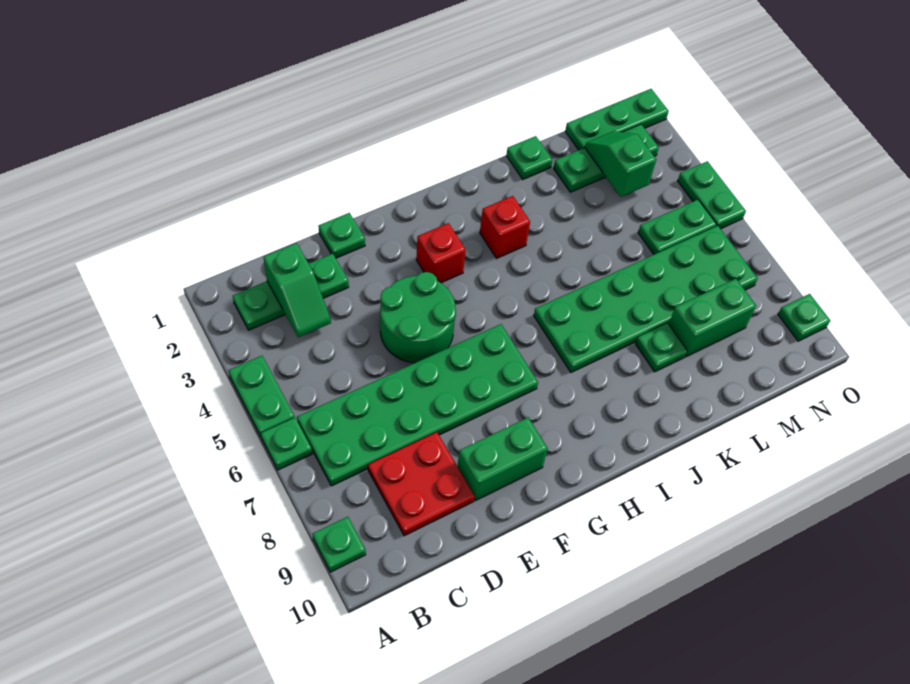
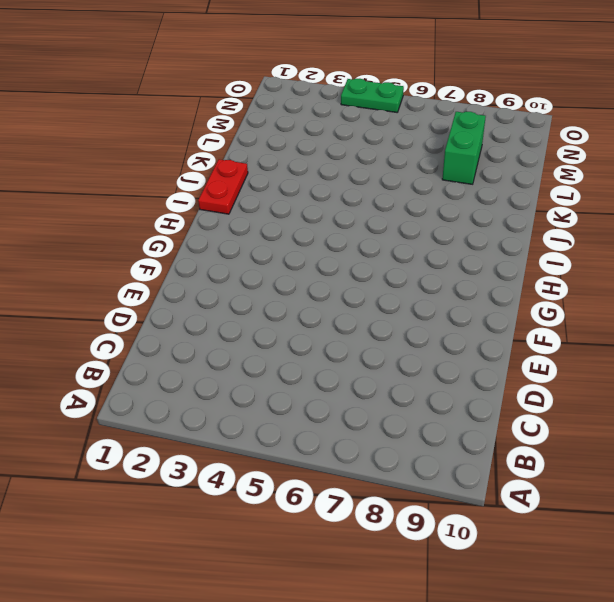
red 1x2 plate [198,159,248,214] -> none
none -> green 1x2 plate [228,356,295,437]
none -> green 1x1 plate [261,418,312,470]
none -> green 1x1 plate [313,517,366,572]

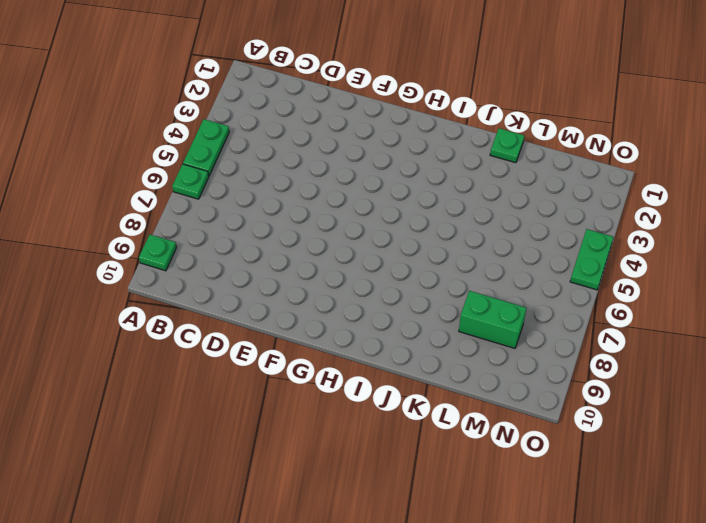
none -> green 1x3 plate [233,254,349,330]
none -> green 2x6 plate [297,324,538,486]
none -> red 2x2 plate [368,432,474,536]

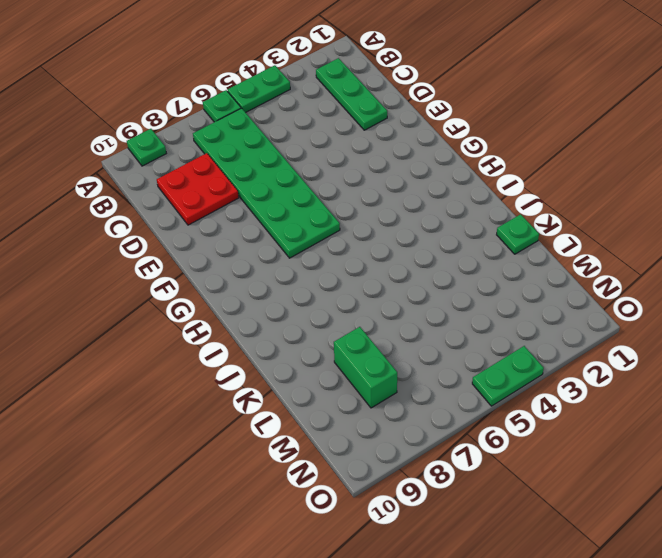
none -> green 1x1 plate [318,213,365,258]
none -> green 2x2 round brick [380,272,456,363]
none -> green 1x2 brick [457,418,548,501]

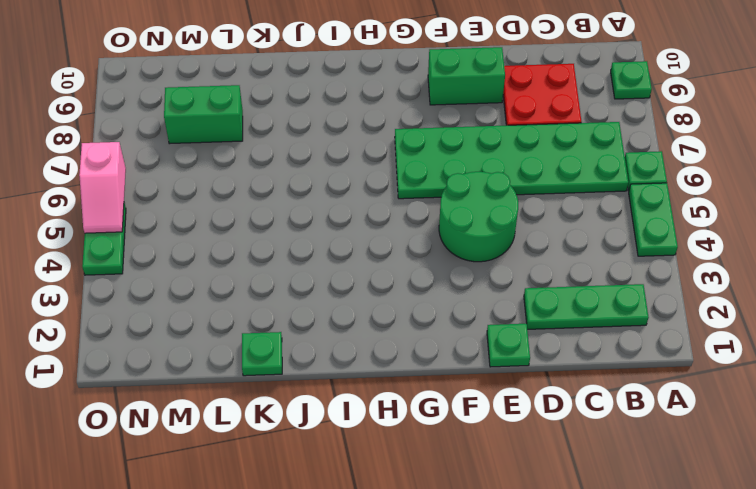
pink 1x2 slope [79,142,126,233] -> none
none -> red 1x1 brick [416,223,466,283]
none -> red 1x1 brick [480,196,530,259]
none -> green 2x6 plate [534,226,758,372]

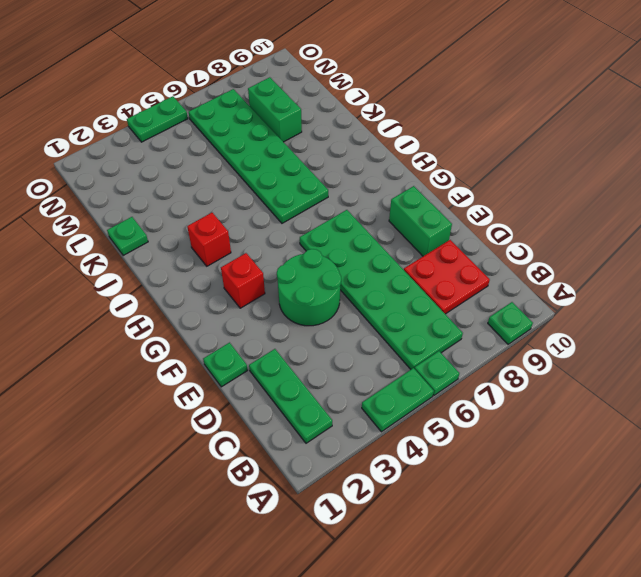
none -> green 1x1 plate [636,323,687,372]
none -> green 1x3 plate [553,124,659,192]
none -> green 1x3 plate [565,89,669,150]

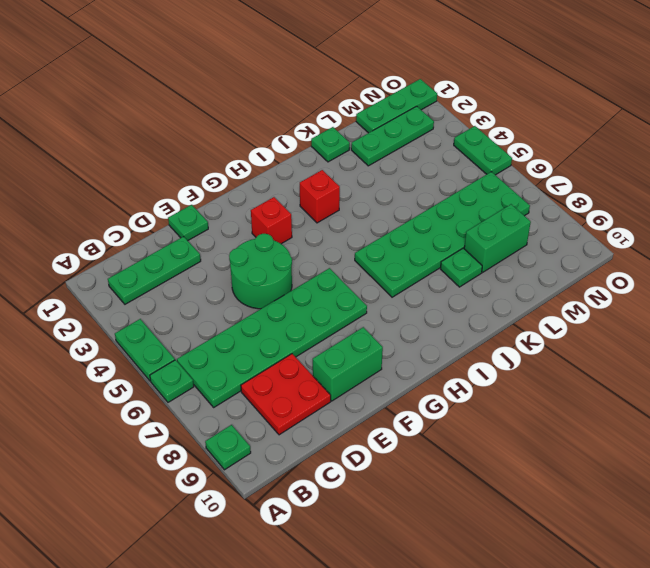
none -> green 1x2 plate [638,200,717,254]
none -> green 1x1 plate [778,294,830,341]
none -> green 1x2 slope [263,243,331,337]

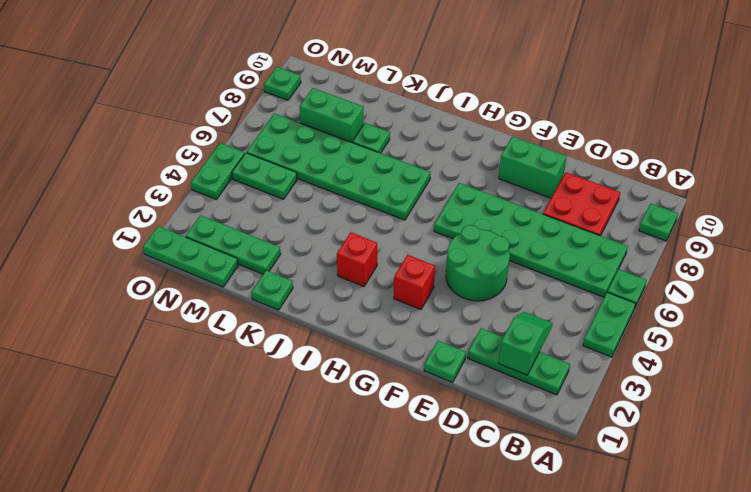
none -> green 1x2 slope [585,131,656,197]

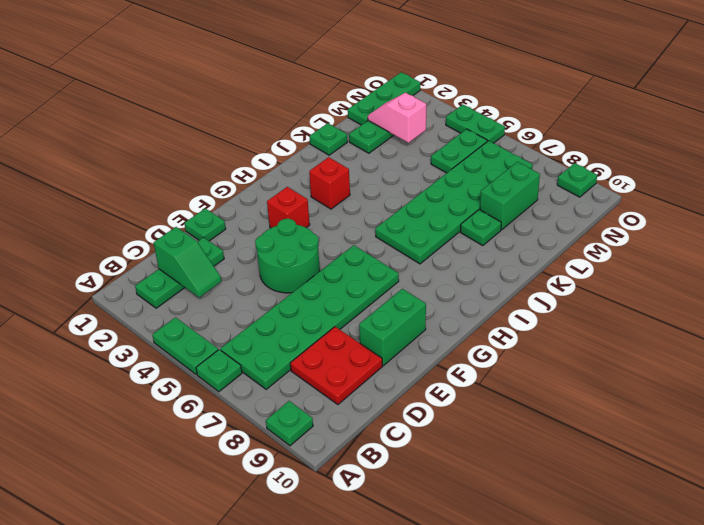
pink 1x2 slope [368,93,426,143] -> green 1x2 slope [585,131,656,197]

